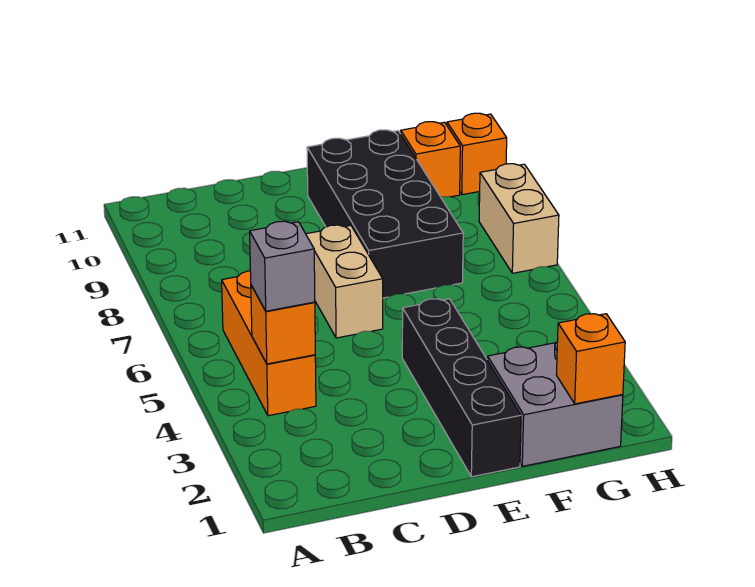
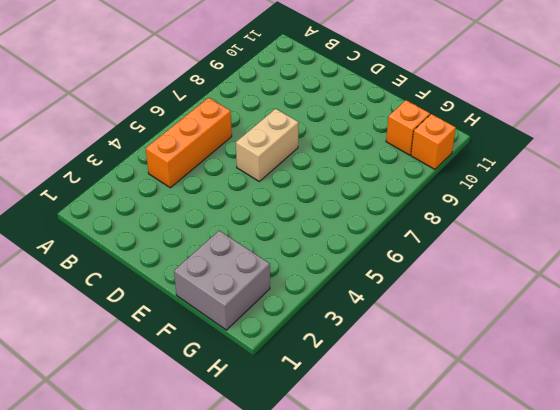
none -> black 1x4 brick [402,299,521,477]
none -> black 2x4 brick [307,130,463,298]

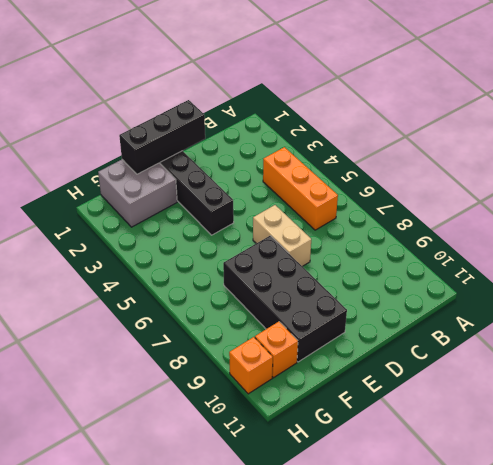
black 1x3 brick [119,100,205,174] -> none
none -> tan 1x2 brick [479,164,559,273]
none -> orange 1x1 brick [251,285,315,364]

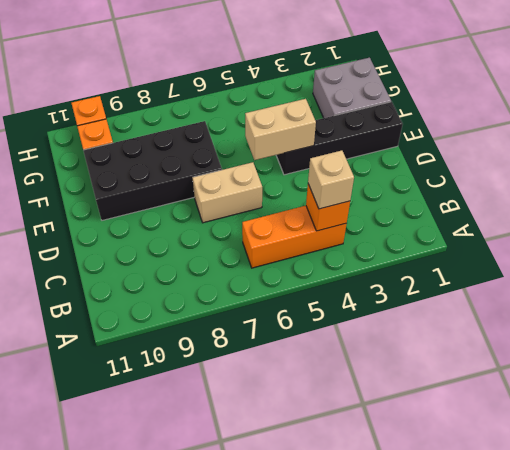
tan 1x1 brick [308,150,354,209] -> grey 1x1 brick [250,221,315,311]
tan 1x2 brick [245,99,316,160] -> tan 1x2 brick moved to [479,164,559,273]
none -> orange 1x1 brick [556,314,625,404]

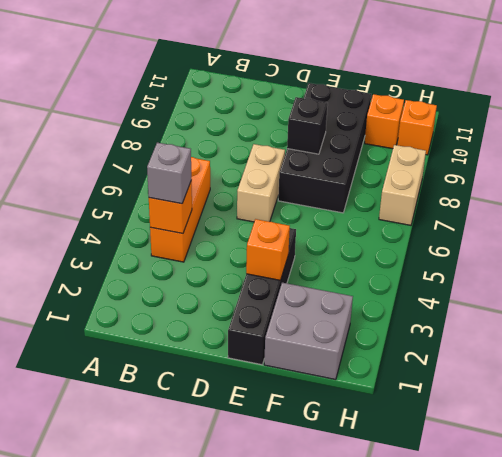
orange 1x1 brick [246,219,290,280] -> orange 1x1 brick moved to [556,314,625,404]
black 1x1 brick [287,97,328,154] -> none

